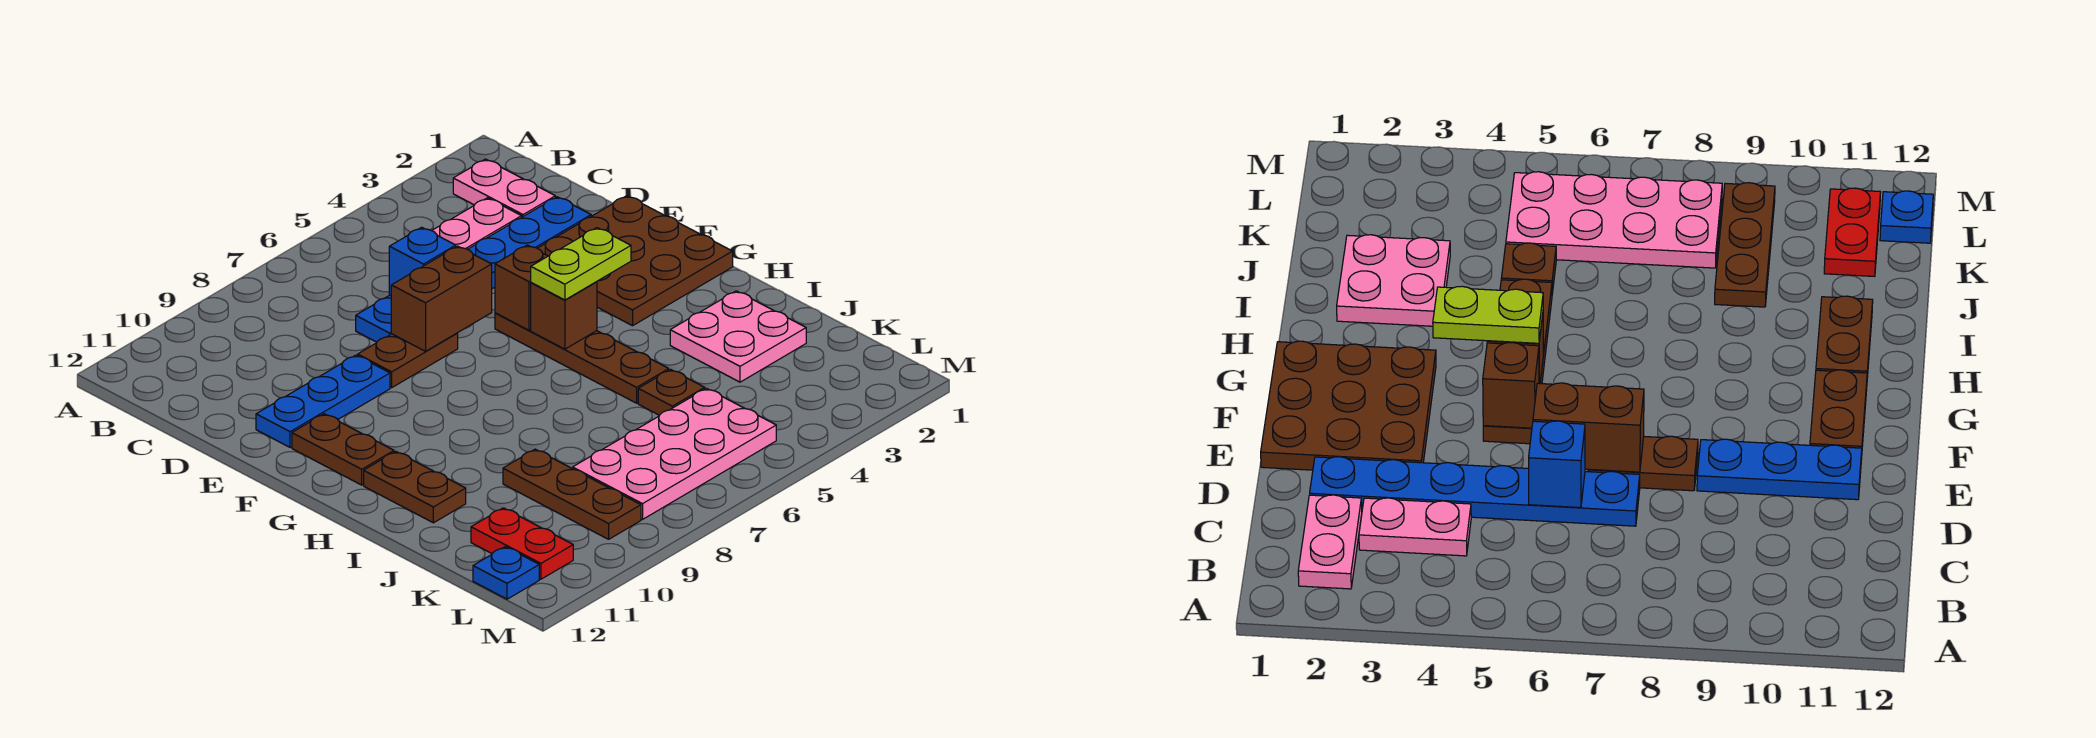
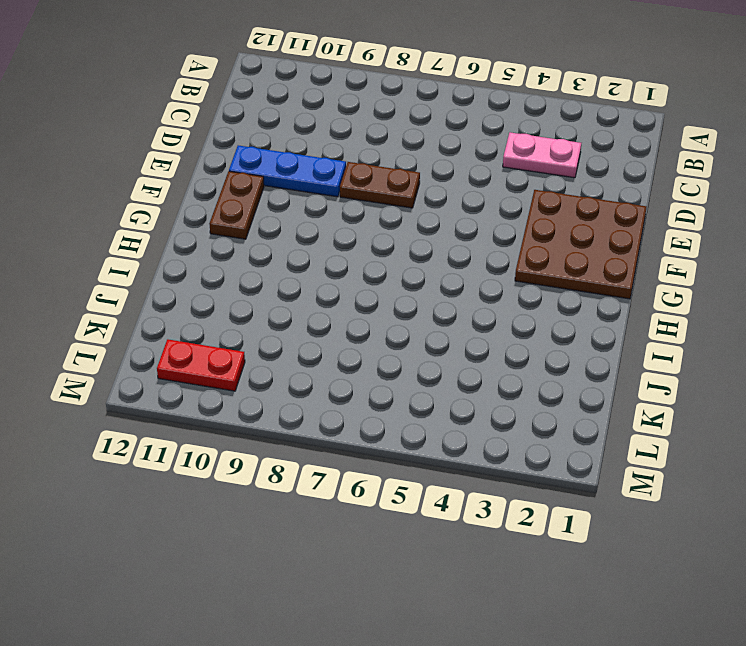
red 1x2 plate [157,339,245,391] -> red 1x2 plate turned to [471,508,573,579]
none -> pink 1x2 plate [453,159,555,217]
none -> blue 1x6 plate [356,197,591,342]
none -> brown 1x4 plate [495,313,669,403]

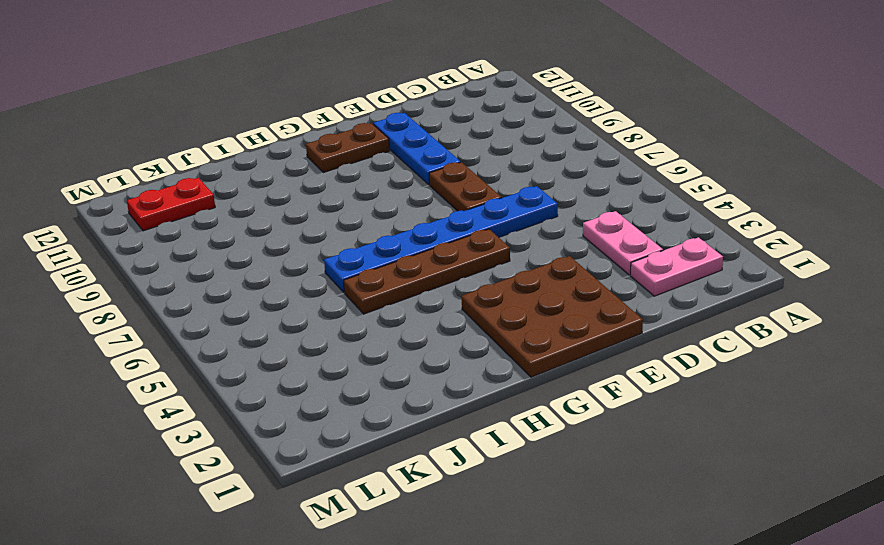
blue 1x6 plate [324,186,558,292] -> blue 1x6 plate turned to [356,197,591,342]
none -> brown 1x2 plate [364,452,466,523]
none -> pink 2x2 plate [670,291,806,382]
none -> brown 1x1 plate [638,370,705,415]

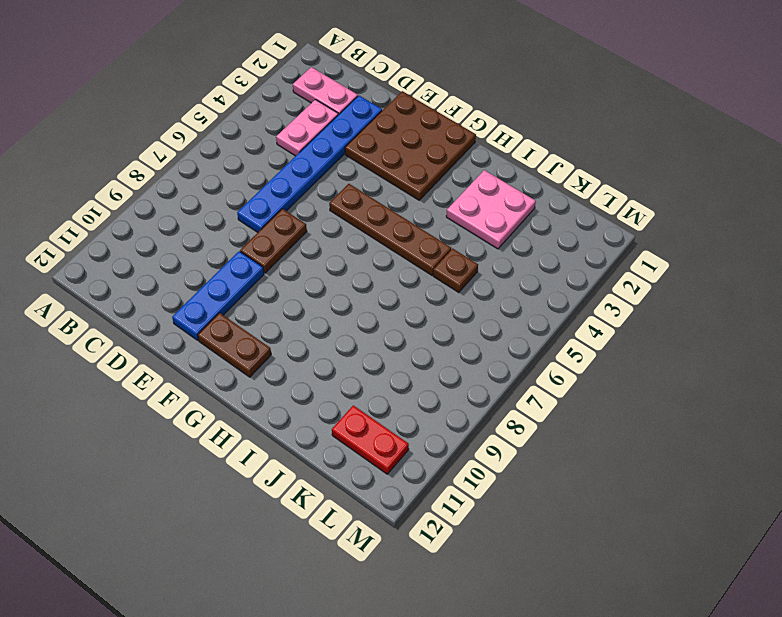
none -> brown 1x2 plate [364,452,466,523]
none -> brown 1x3 plate [503,449,641,539]
none -> pink 2x4 plate [573,388,776,519]

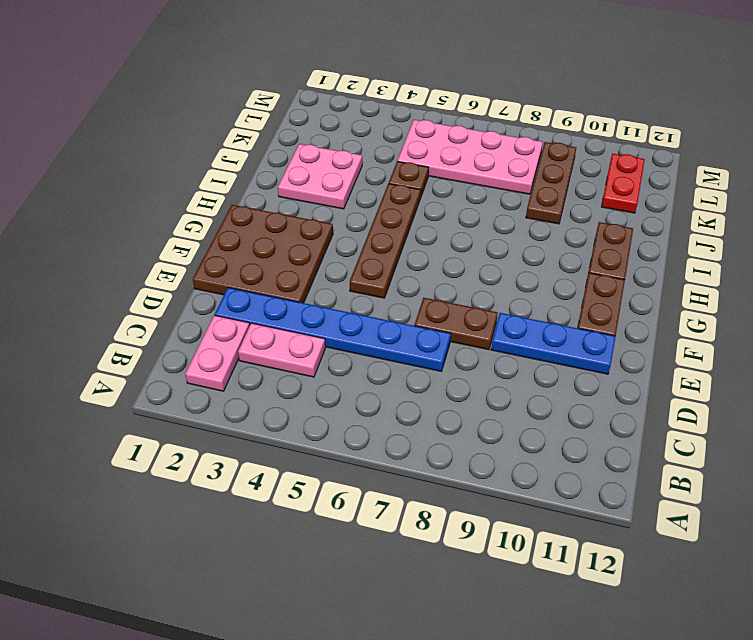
none -> blue 1x1 plate [473,547,539,599]
none -> blue 1x1 brick [389,227,456,295]
none -> brown 1x2 brick [391,246,492,351]

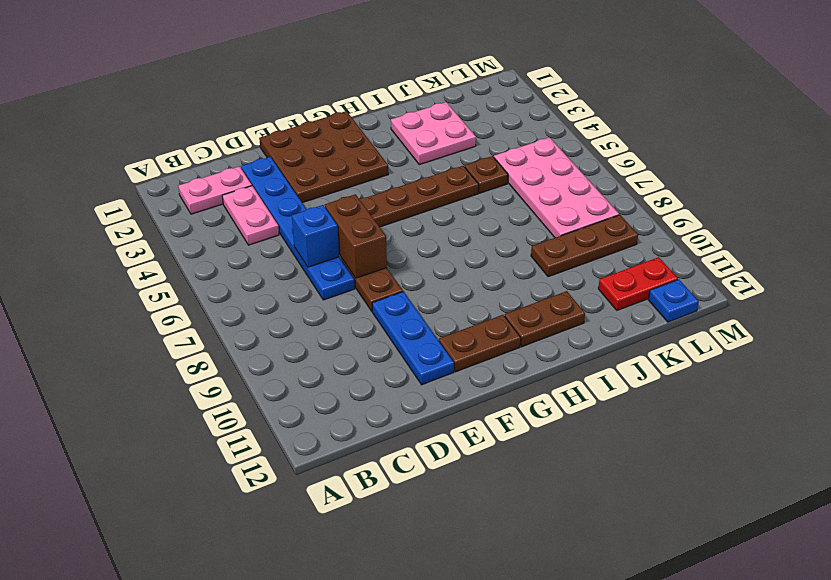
none -> brown 1x1 brick [495,245,548,330]
none -> brown 1x1 brick [531,282,597,349]
none -> lime 1x2 plate [531,228,631,300]

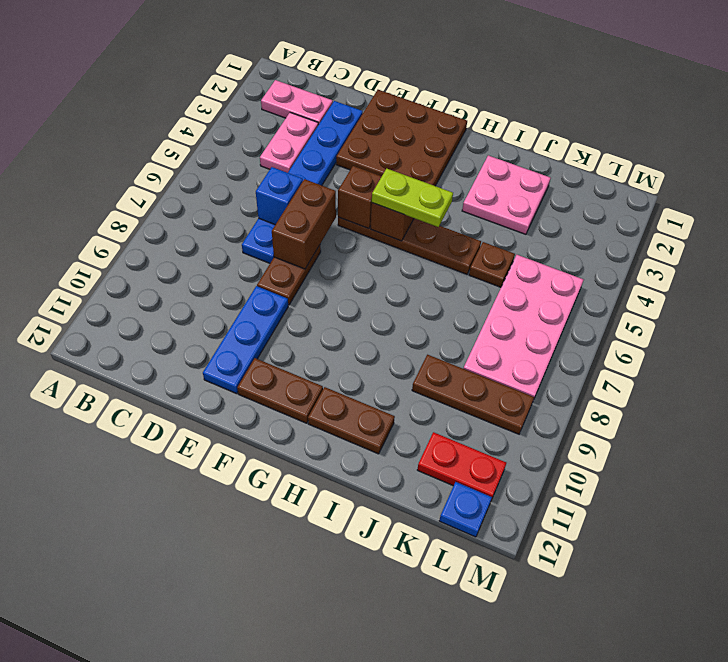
lime 1x2 plate [372,169,453,227] -> lime 1x2 plate turned to [531,228,631,300]

